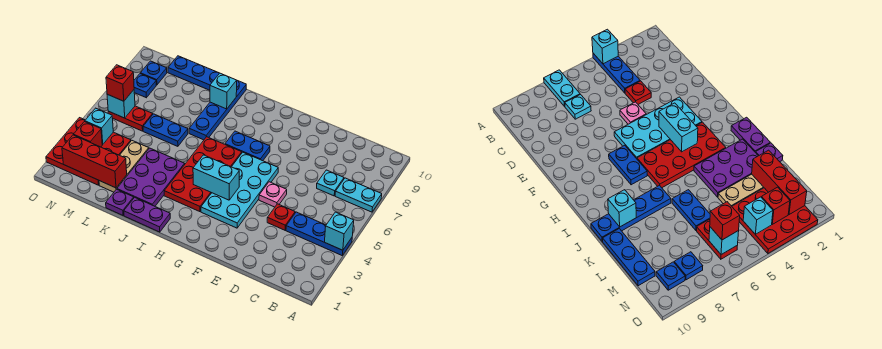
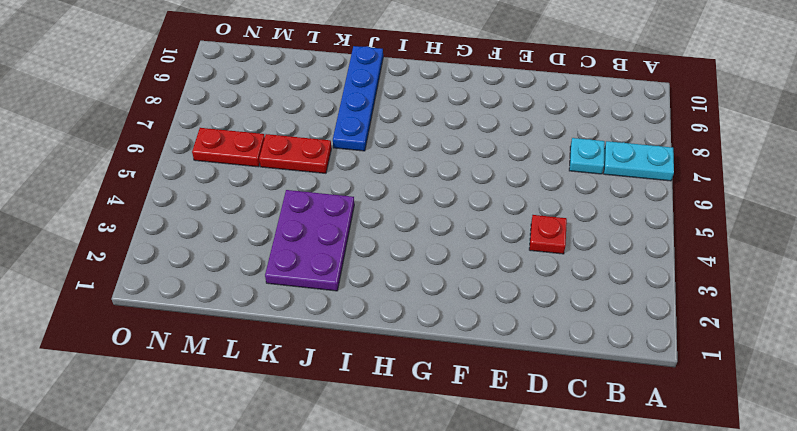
red 1x2 plate [259,134,331,173] -> blue 1x2 plate [143,114,188,146]
none -> blue 1x3 plate [286,212,352,255]
none -> pink 1x1 plate [259,182,287,207]
none -> cyan 2x4 plate [201,152,278,228]

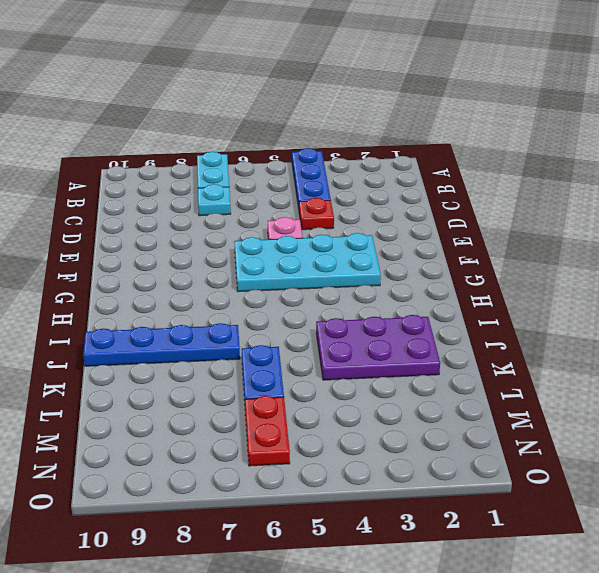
none -> blue 1x2 plate [225,131,270,161]
none -> red 2x4 plate [164,137,242,212]
none -> purple 1x2 plate [124,197,170,232]

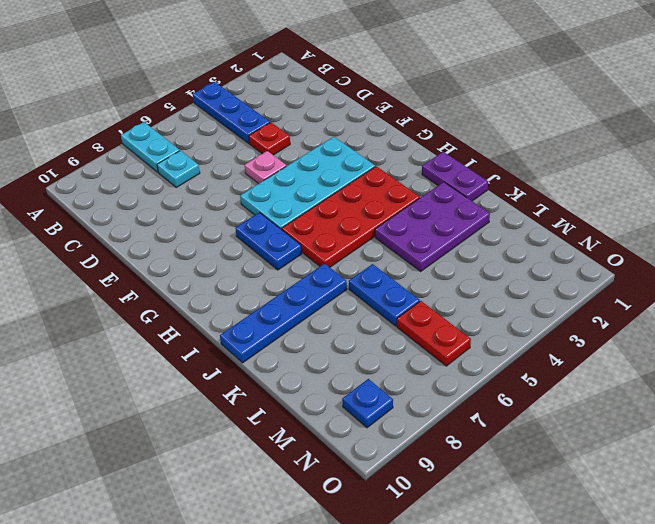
none -> purple 1x1 plate [106,189,134,215]
none -> blue 1x3 plate [168,56,219,90]
none -> tan 1x3 plate [99,141,149,192]

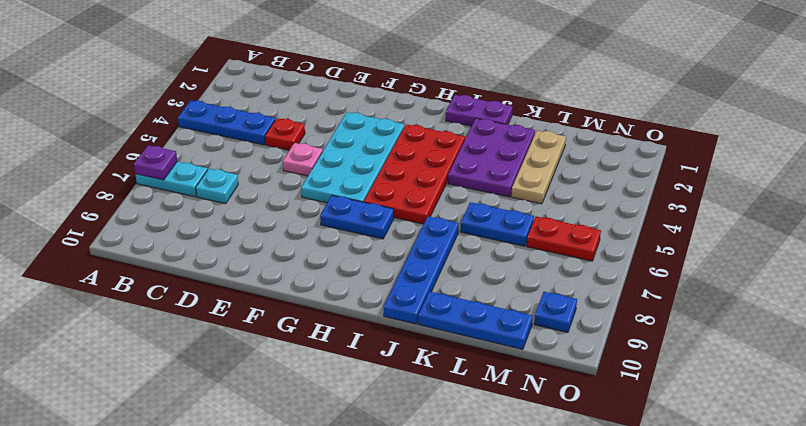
purple 1x1 plate [134,145,177,180] -> purple 1x1 plate moved to [106,189,134,215]
none -> red 3x3 plate [46,118,131,185]
none -> blue 1x1 plate [134,74,156,98]
none -> cyan 1x1 brick [325,212,354,250]

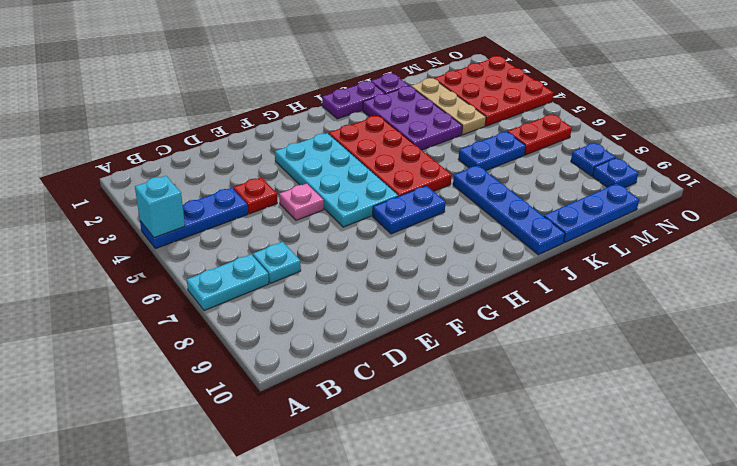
none -> cyan 1x2 brick [193,155,239,200]
none -> cyan 1x1 brick [210,73,237,109]
none -> red 1x3 brick [62,135,127,188]

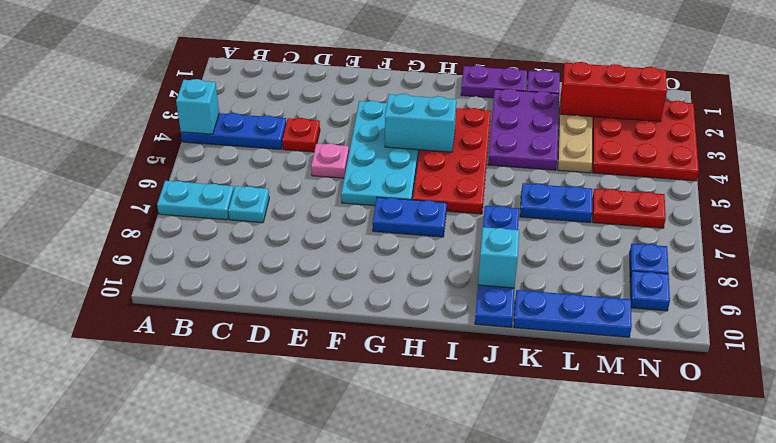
none -> red 1x1 brick [74,122,103,147]
none -> cyan 1x1 brick [85,108,113,144]
none -> cyan 1x1 brick [107,90,135,118]

